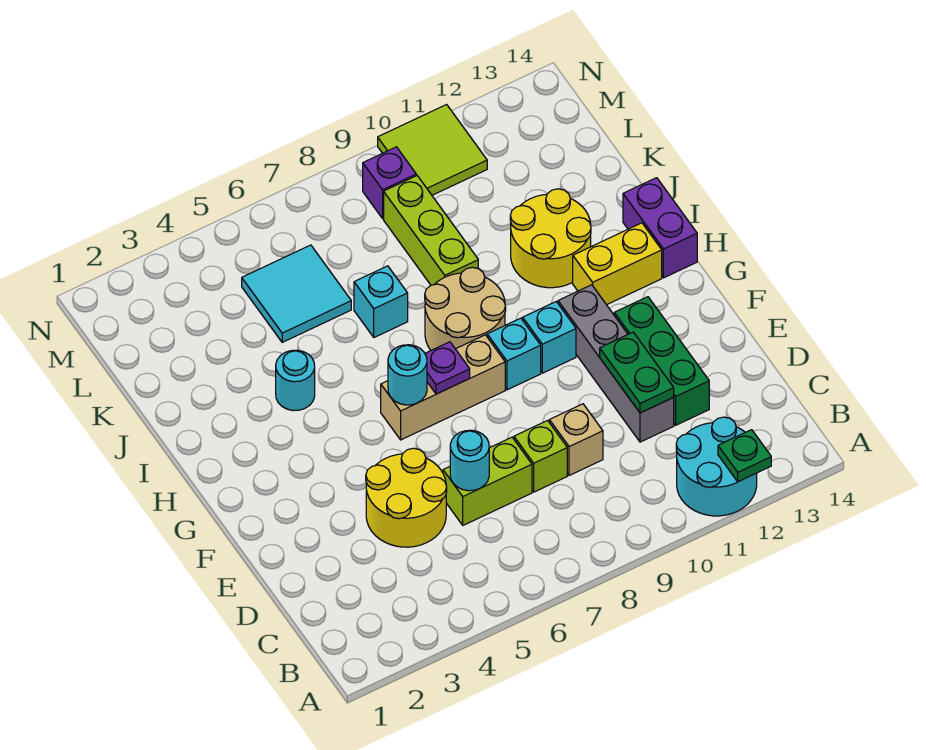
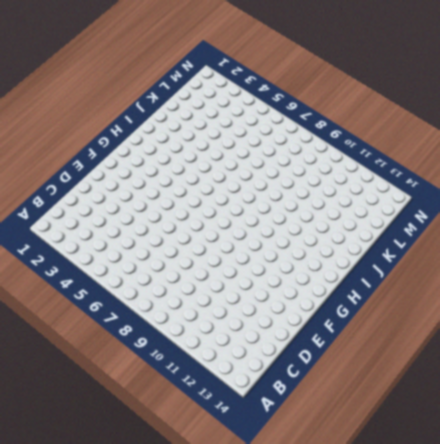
none -> cyan 2x2 round brick [676,417,757,516]
none -> yellow 2x2 round brick [366,448,447,547]
none -> lime 1x2 brick [443,437,532,525]

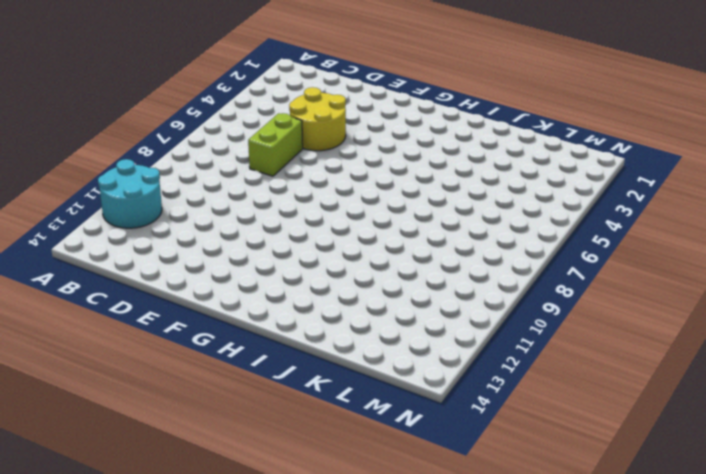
none -> lime 1x1 brick [514,421,567,492]
none -> tan 1x1 brick [549,404,603,476]
none -> grey 1x4 brick [558,285,674,442]

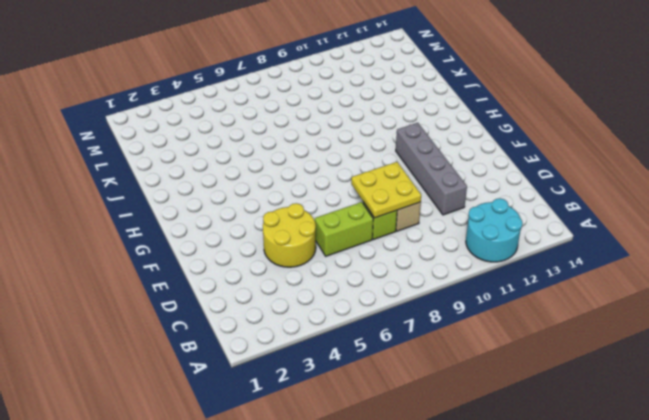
yellow 2x2 plate [351,162,421,218] -> none
none -> green 1x3 brick [614,297,709,425]
none -> tan 1x3 brick [381,335,505,440]
none -> cyan 1x1 brick [487,318,541,390]

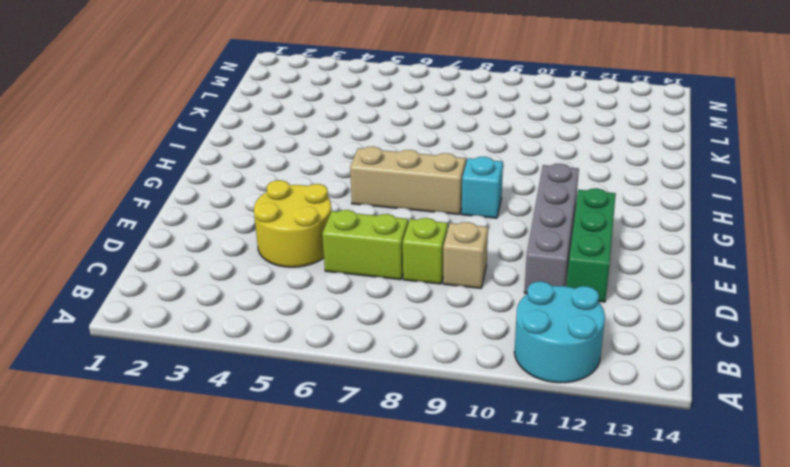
none -> cyan 1x1 brick [523,302,576,373]
none -> tan 2x2 round brick [425,267,506,350]
none -> yellow 1x2 brick [573,223,662,305]

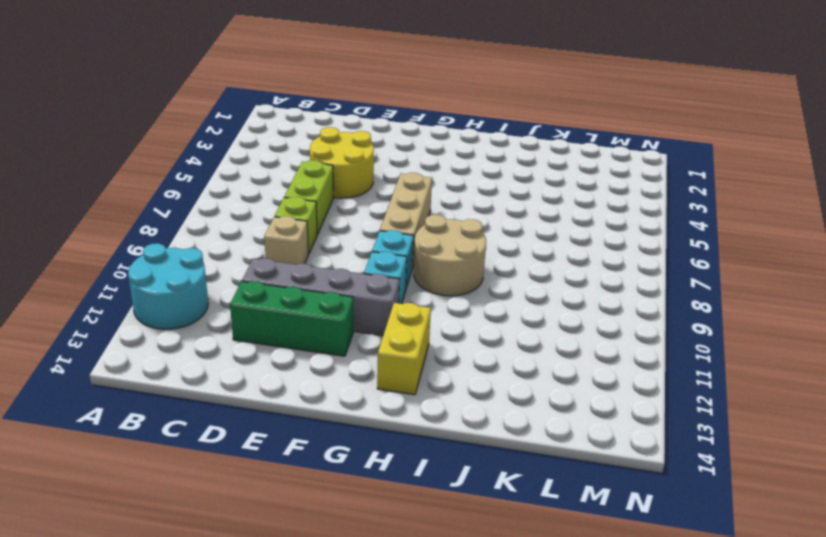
none -> purple 1x2 brick [623,178,697,278]
none -> cyan 1x1 round brick [276,350,315,411]
none -> yellow 2x2 round brick [510,189,591,288]

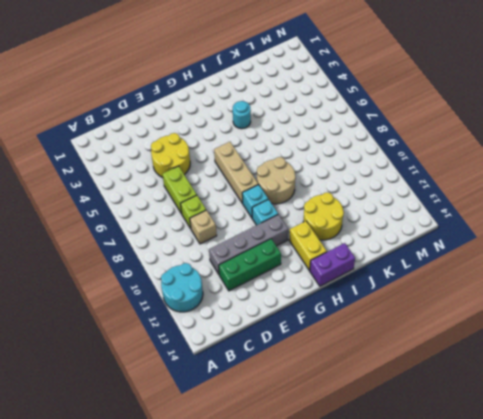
none -> cyan 1x1 brick [354,266,408,337]
none -> lime 1x3 brick [384,176,478,285]
none -> cyan 2x2 tile [242,245,351,342]

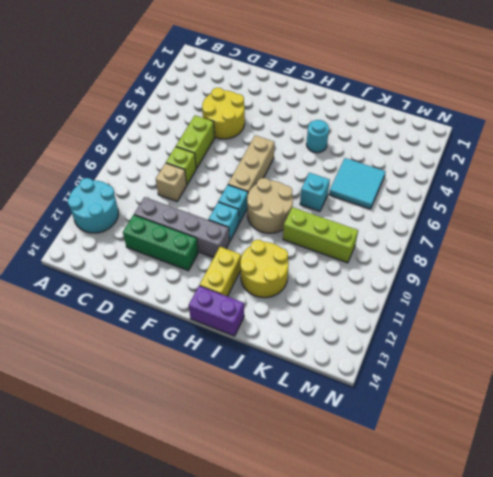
none -> purple 1x1 brick [363,147,416,218]
none -> lime 2x2 tile [378,105,487,195]
none -> green 1x1 plate [718,430,771,482]

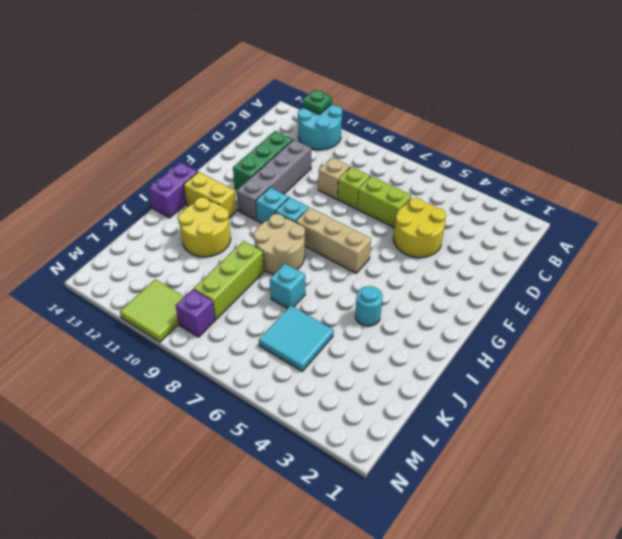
none -> cyan 1x1 round brick [450,430,489,491]
none -> green 1x2 plate [600,332,674,413]
none -> cyan 1x1 round brick [388,345,427,405]

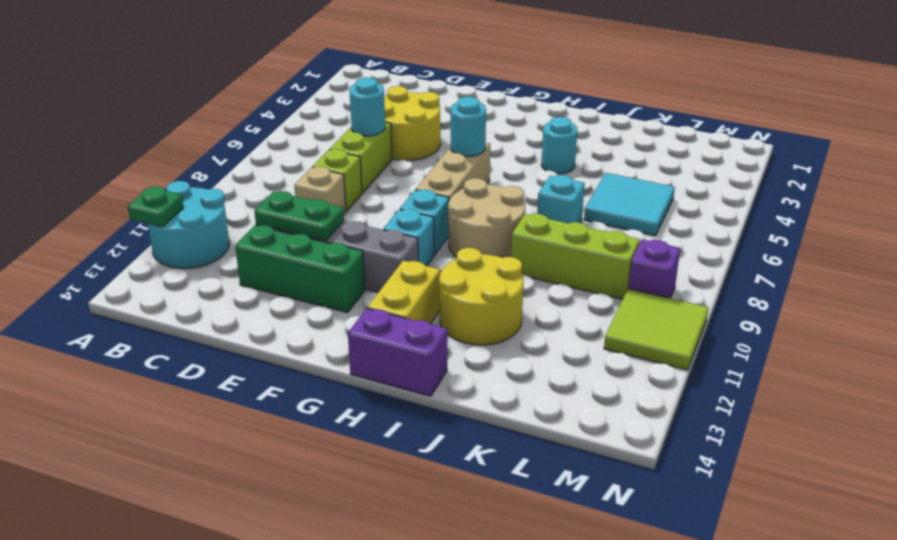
none -> purple 1x1 plate [425,342,470,394]

